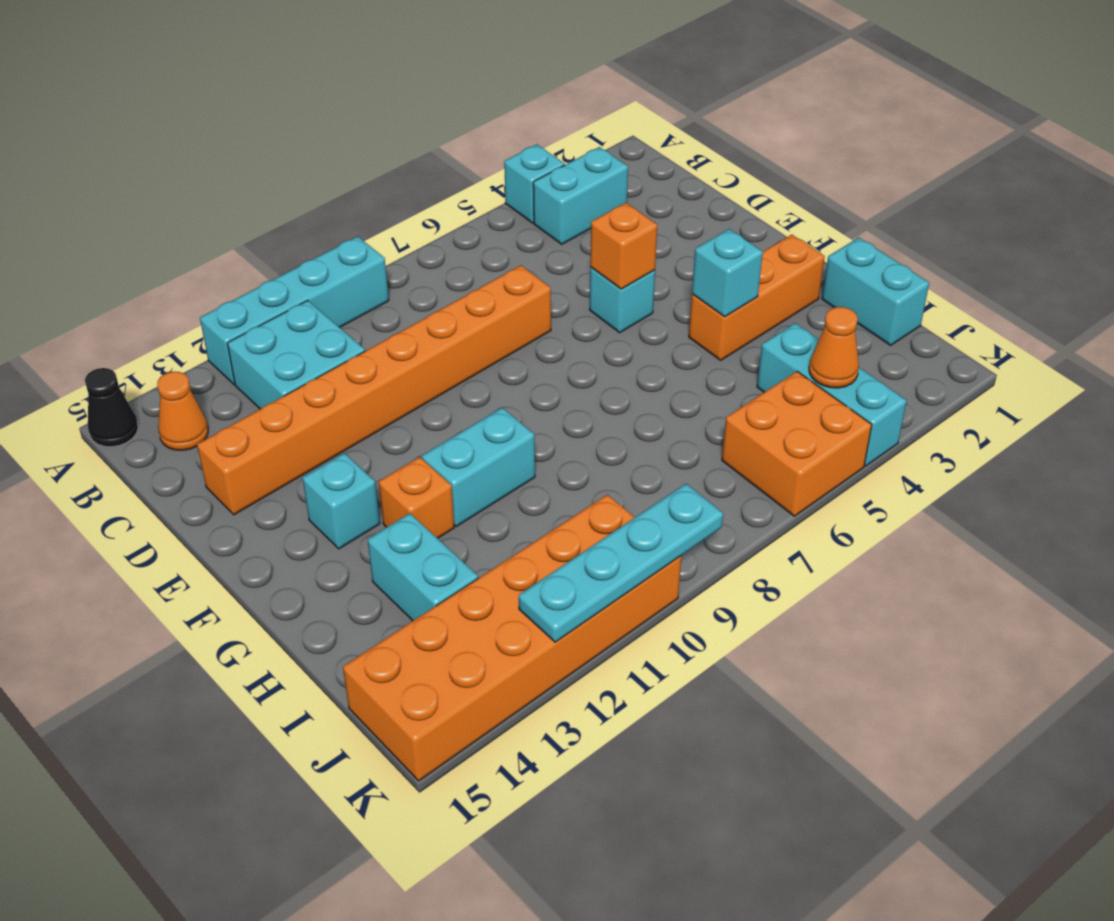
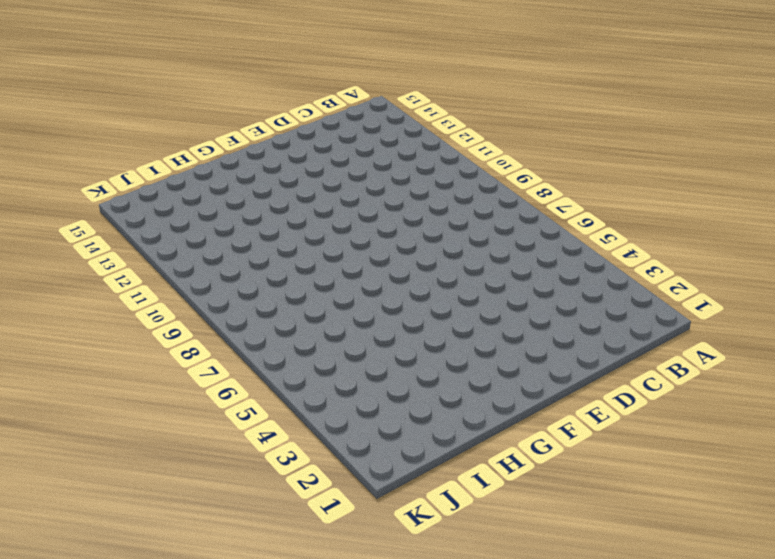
none -> cyan 1x1 brick [504,144,565,223]
none -> cyan 1x4 brick [200,236,389,384]
none -> black 1x1 cone [85,368,138,447]

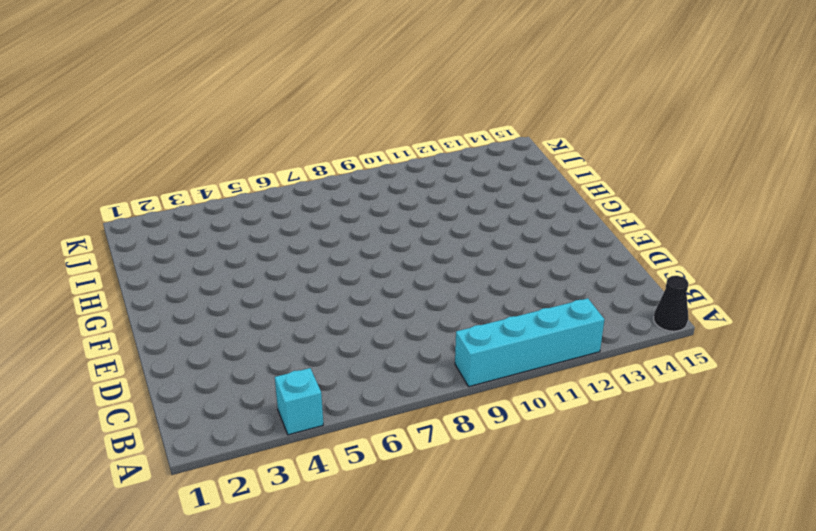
none -> cyan 1x2 brick [533,147,628,244]
none -> cyan 2x2 brick [227,300,365,409]
none -> orange 1x1 cone [157,372,208,450]

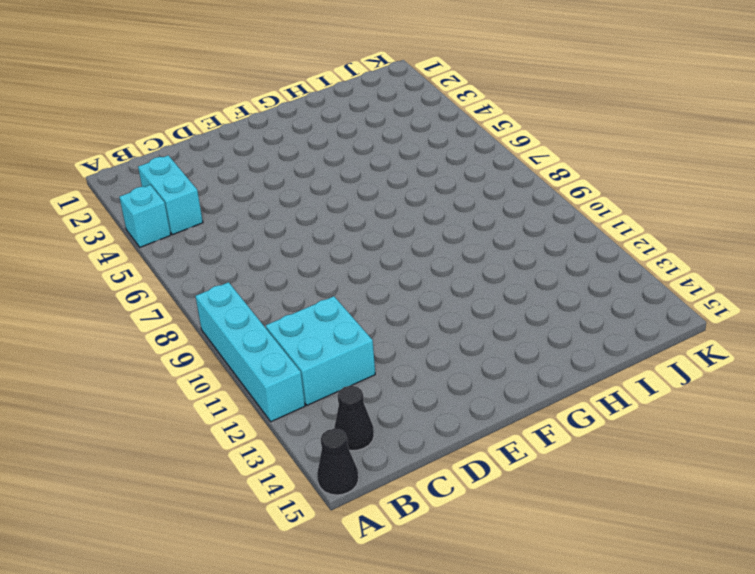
black 1x1 cone [334,386,374,451] -> orange 1x1 cone [157,372,208,450]
none -> orange 1x8 brick [197,265,551,515]
none -> cyan 1x1 brick [590,268,655,333]
none -> cyan 1x1 brick [303,453,380,549]

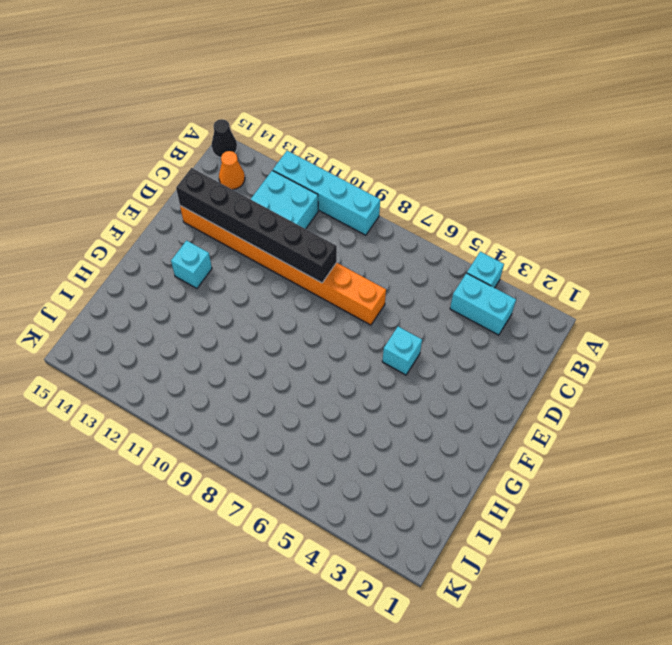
black 1x6 brick [176,168,337,283] -> none
none -> orange 1x3 brick [689,235,825,360]
none -> cyan 1x2 brick [422,408,535,526]
none -> orange 1x1 brick [379,457,454,538]

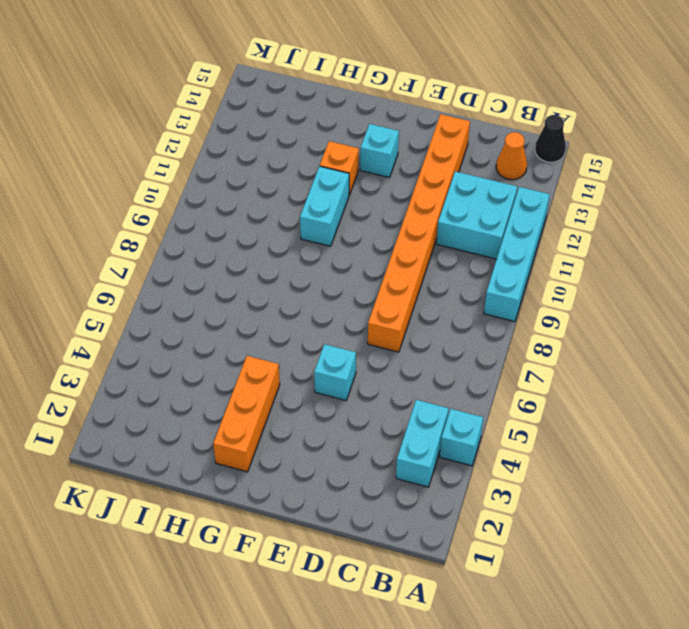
none -> cyan 1x2 brick [822,238,929,345]
none -> cyan 1x2 brick [368,513,478,621]
none -> cyan 1x3 brick [757,323,907,466]

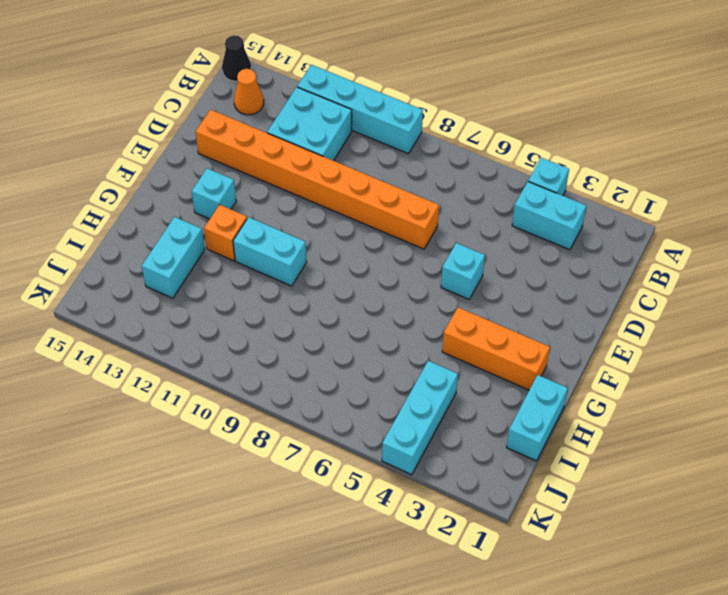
none -> orange 2x2 brick [722,371,872,516]
none -> orange 2x6 brick [343,495,681,781]
none -> orange 1x1 brick [590,203,657,289]

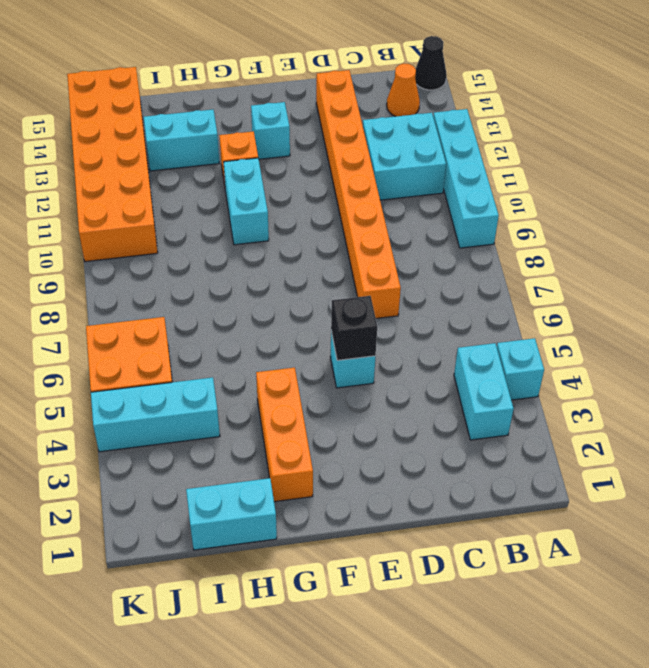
black 1x1 brick [331,296,377,360] -> orange 1x1 brick [590,203,657,289]
none -> cyan 1x1 brick [692,229,763,317]
none -> orange 1x1 cone [809,307,859,388]
none -> cyan 1x4 plate [519,484,723,642]

